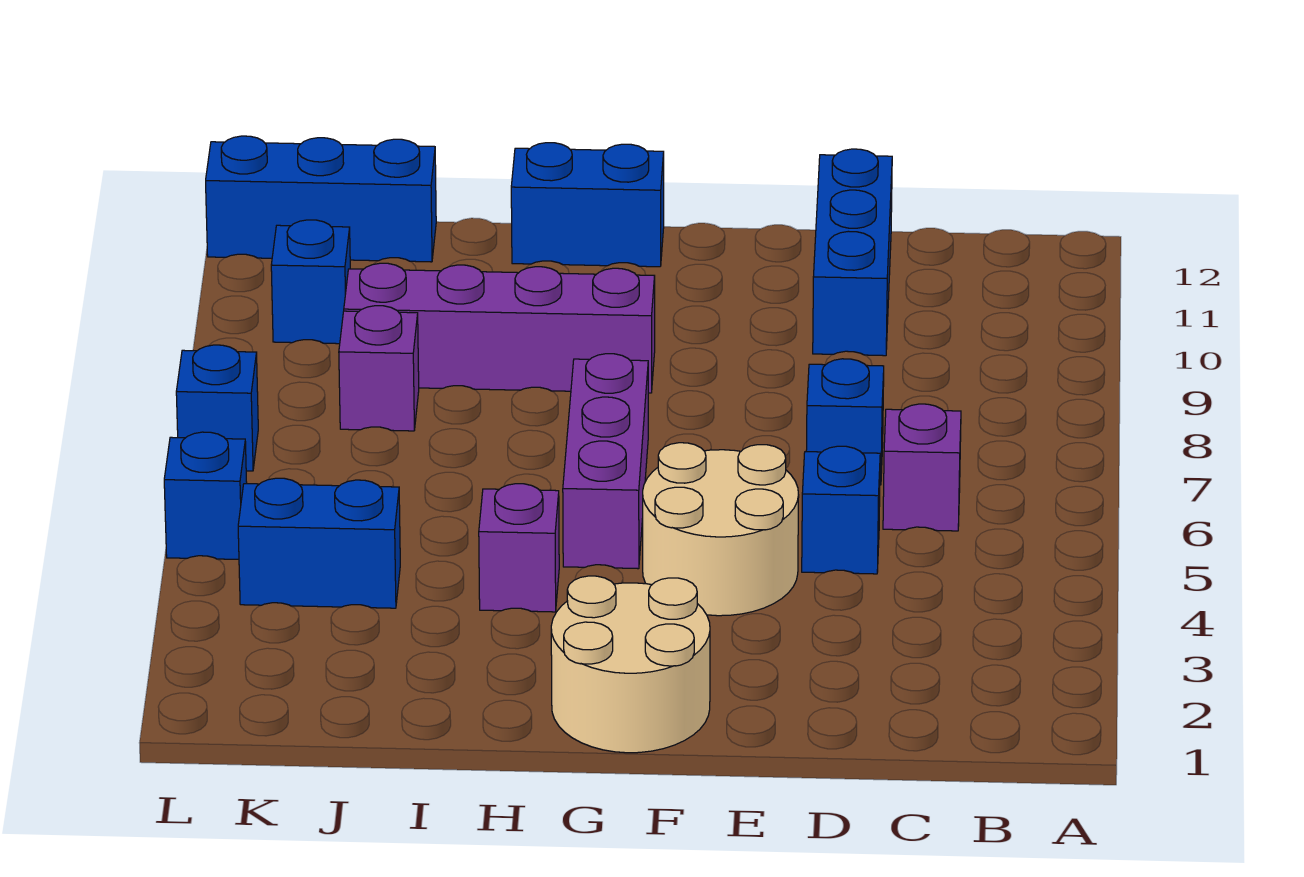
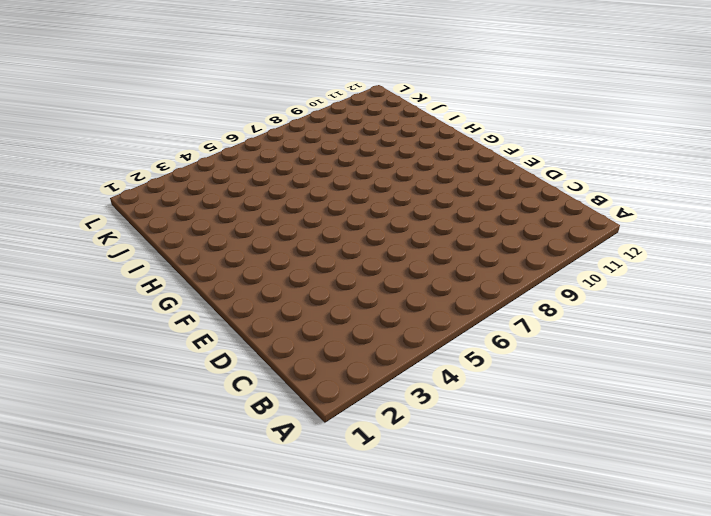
none -> purple 1x1 brick [883,404,961,531]
none -> blue 1x1 brick [802,446,880,574]
none -> blue 1x1 brick [806,359,884,485]

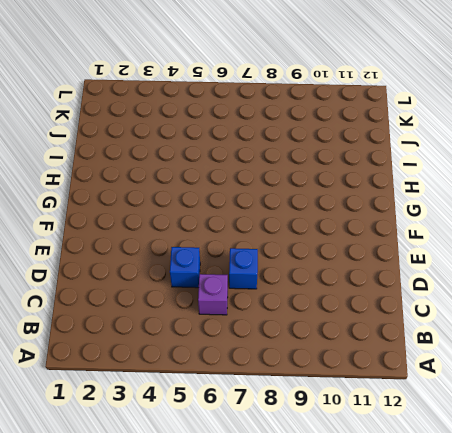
none -> blue 1x3 brick [813,149,892,356]
none -> tan 2x2 round brick [643,443,799,616]
none -> tan 2x2 round brick [551,576,710,753]

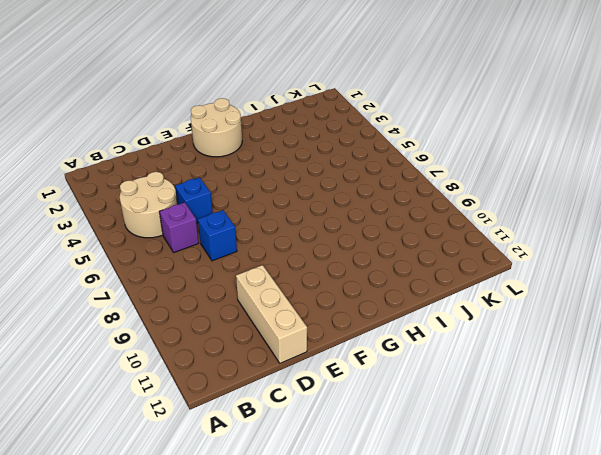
tan 2x2 round brick [120,172,177,238] -> tan 2x2 round brick moved to [643,443,799,616]
tan 1x3 brick [236,265,307,363] -> blue 1x3 brick [813,149,892,356]
none -> purple 1x3 brick [563,354,648,569]
none -> purple 1x4 brick [344,263,655,393]
none -> blue 1x2 brick [511,143,664,267]

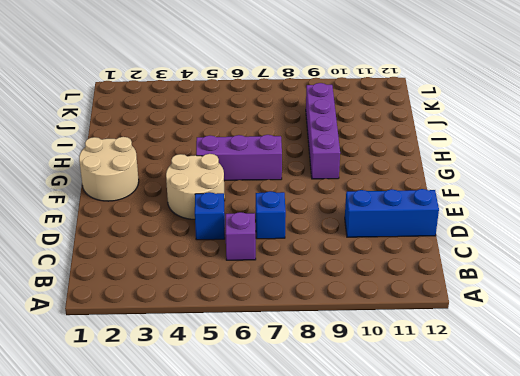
none -> blue 1x2 brick [511,143,664,267]
none -> purple 1x1 brick [479,484,559,612]
none -> blue 1x2 brick [238,478,400,608]

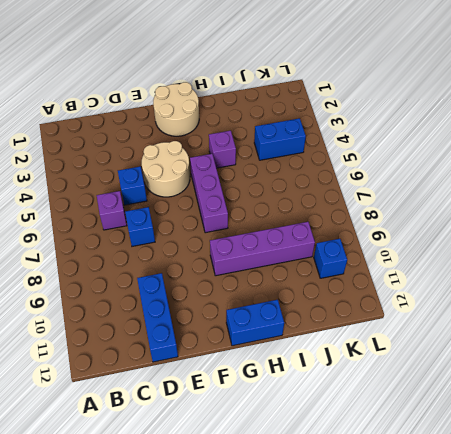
none -> purple 1x1 brick [339,306,419,431]
none -> blue 1x3 brick [206,136,436,262]
none -> blue 1x1 brick [164,432,247,559]

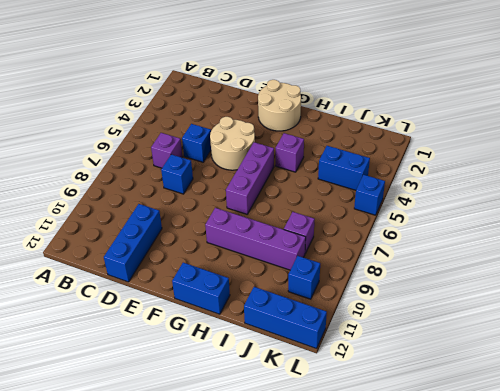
none -> blue 1x1 brick [176,345,258,471]

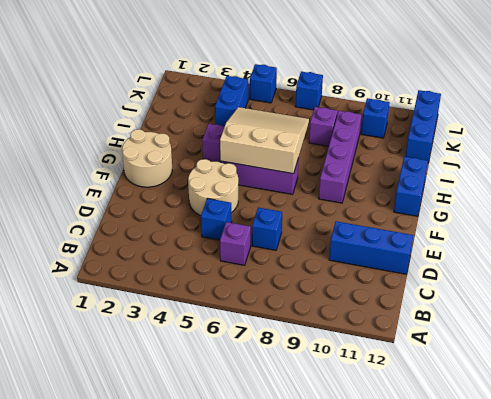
tan 3x3 slope [220,107,309,174] -> none

